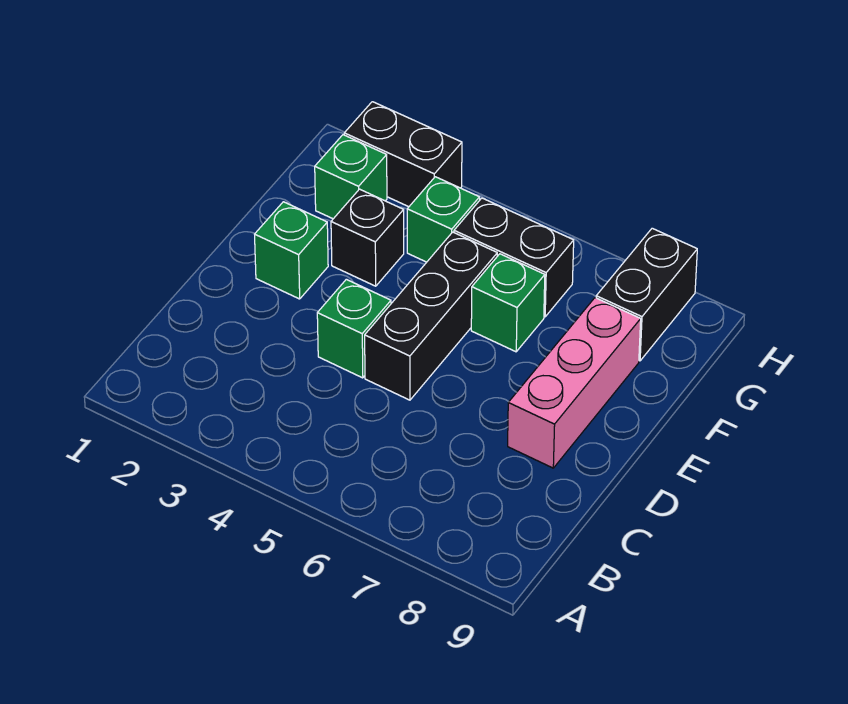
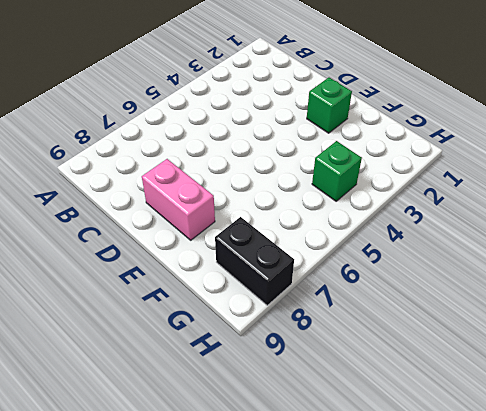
pink 1x2 brick [142,159,215,240] -> pink 1x3 brick [508,298,641,468]
none -> green 1x1 brick [317,279,391,378]
none -> black 1x3 brick [365,232,497,400]

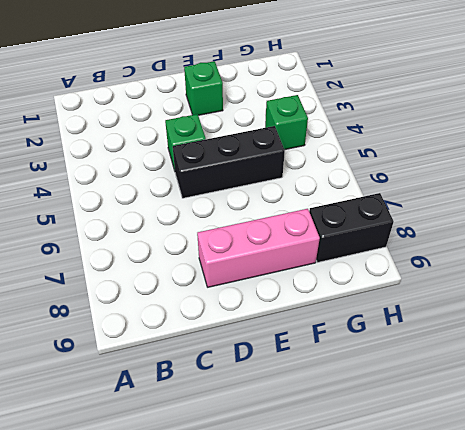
none -> black 1x1 brick [331,189,404,286]
none -> green 1x1 brick [471,254,545,352]

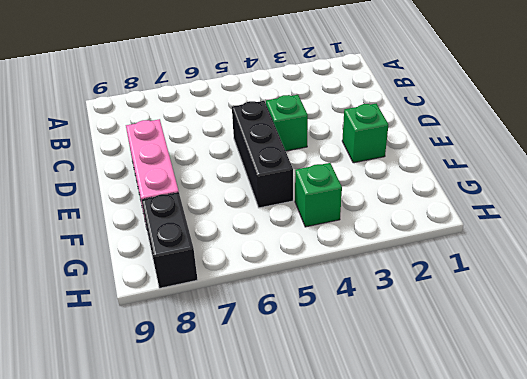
none -> black 1x1 brick [331,189,404,286]
none -> green 1x1 brick [471,254,545,352]

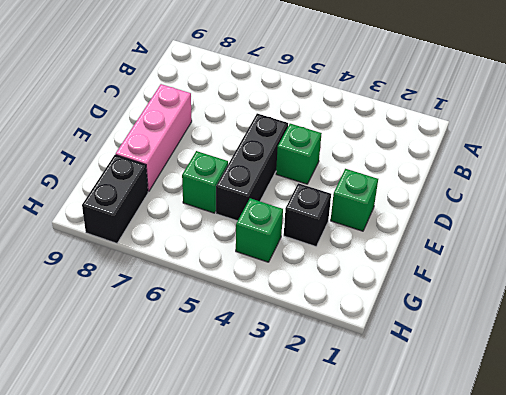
none -> green 1x1 brick [315,135,387,219]
none -> black 1x2 brick [454,198,574,317]

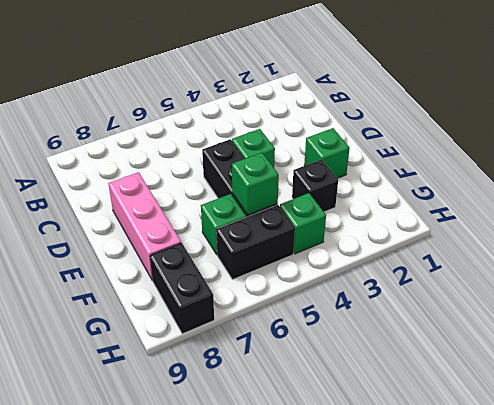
green 1x1 brick [232,153,279,215] -> green 1x1 brick moved to [315,135,387,219]
none -> black 1x2 brick [344,102,462,207]

